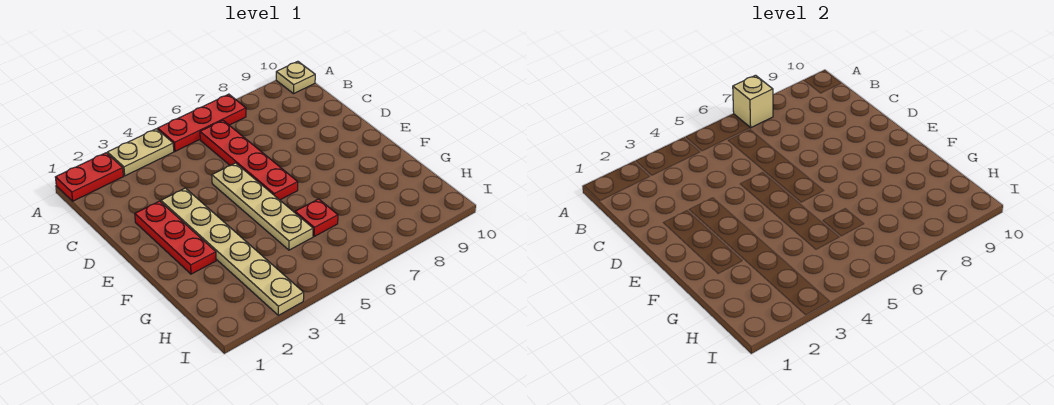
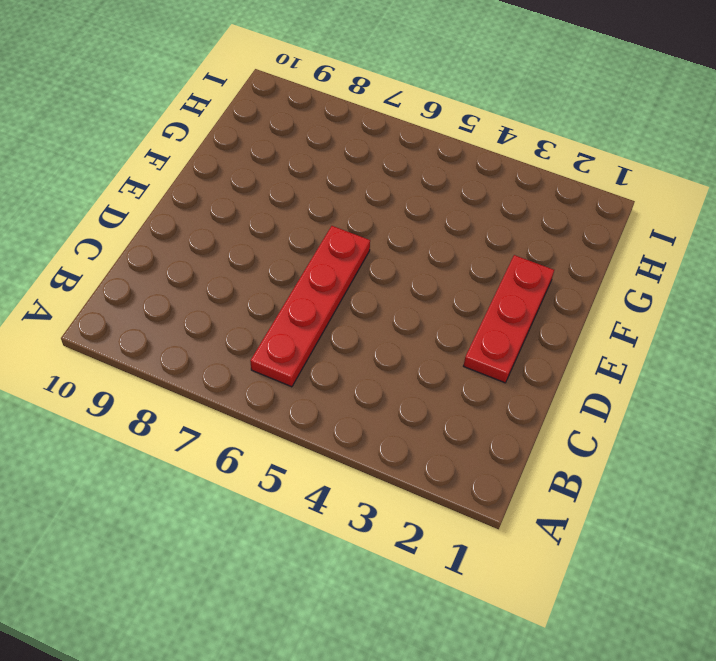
none -> red 1x2 plate [55,153,123,201]
none -> tan 1x2 plate [107,129,174,176]

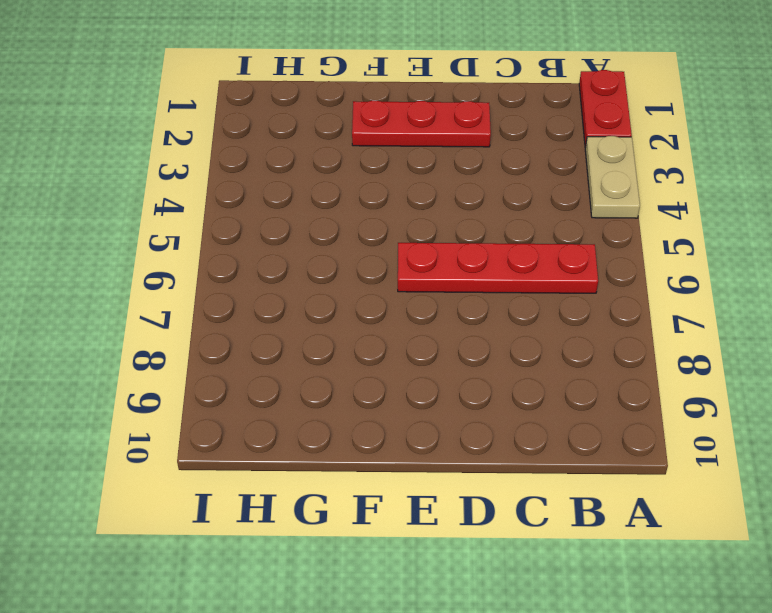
none -> red 1x3 plate [158,94,246,151]
none -> tan 1x1 plate [276,61,315,94]

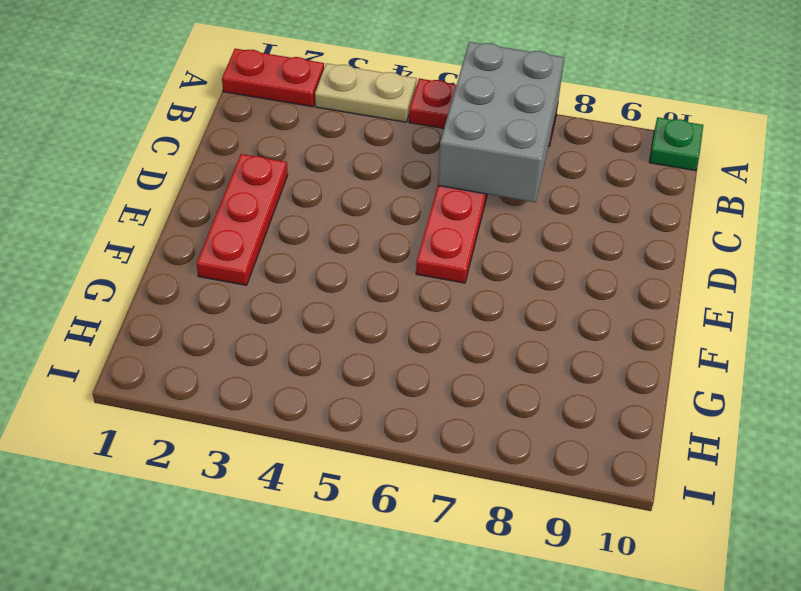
grey 2x3 brick [438,42,564,202] -> tan 1x1 brick [733,75,773,128]
green 1x1 plate [649,117,703,171] -> tan 1x1 plate [276,61,315,94]
none -> tan 1x6 plate [161,188,304,315]
none -> tan 1x4 plate [212,163,313,250]

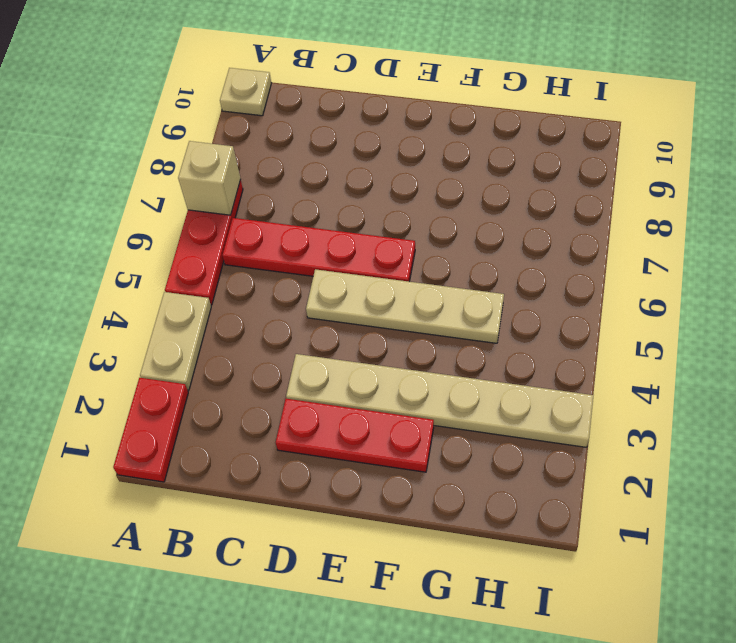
none -> red 1x1 plate [295,199,338,237]

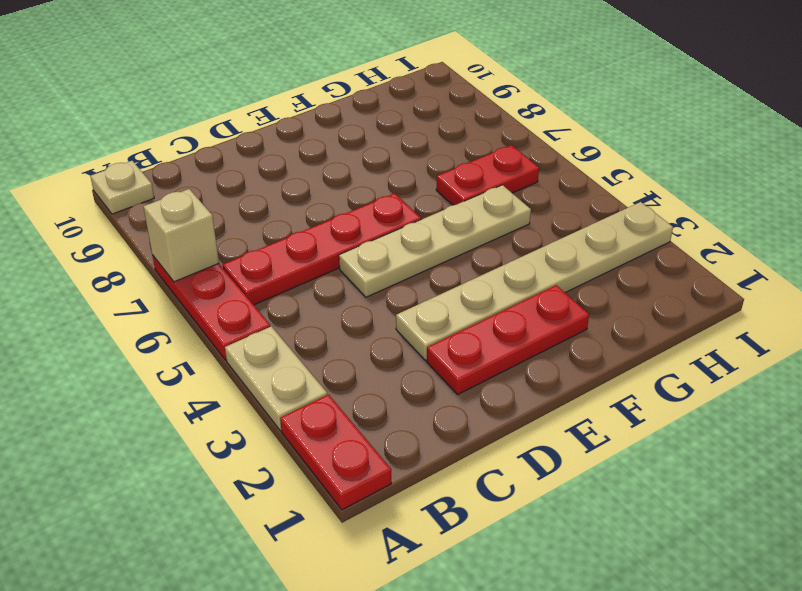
red 1x2 plate [436,145,539,205] -> red 1x1 plate [295,199,338,237]

